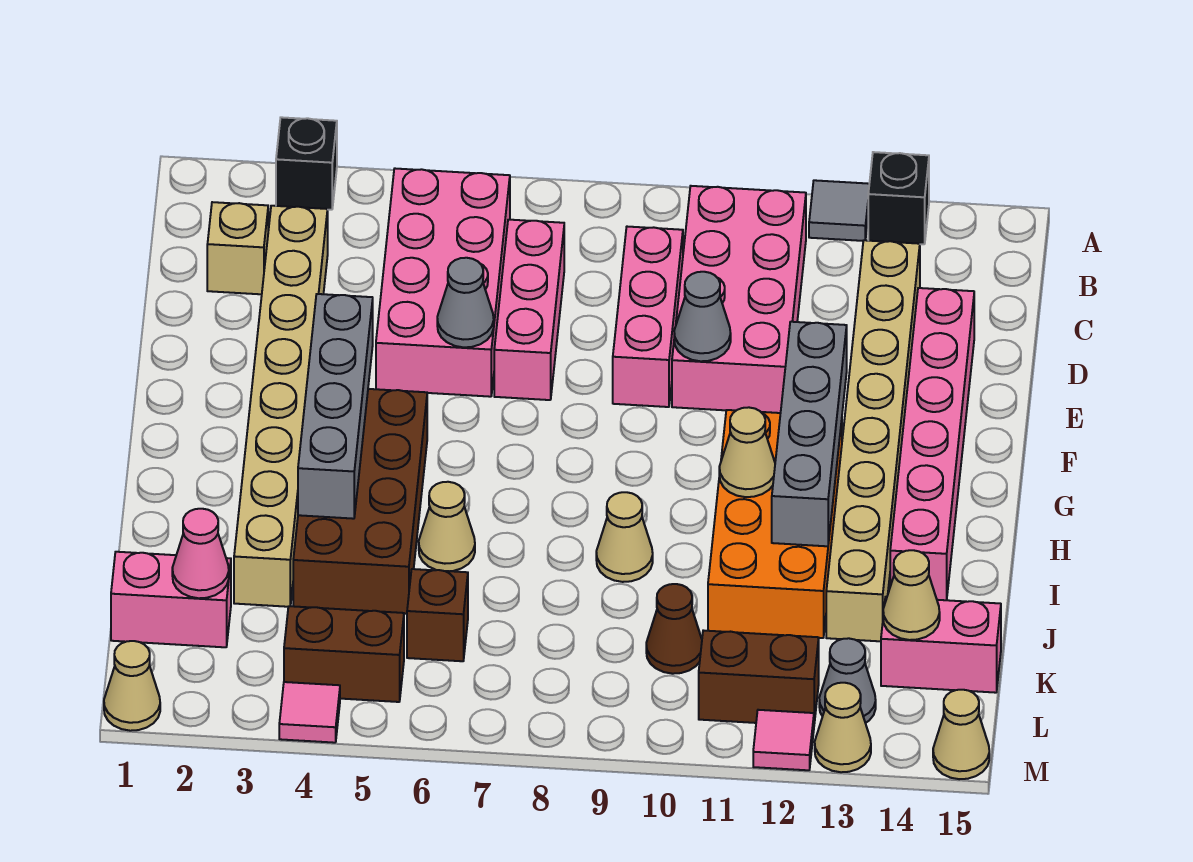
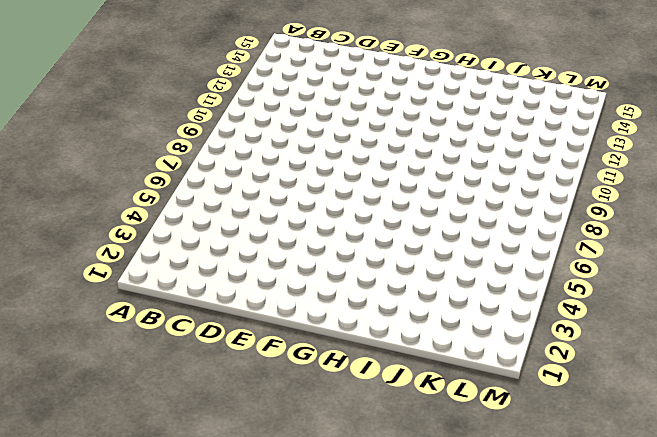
none -> black 1x1 brick [276,117,337,210]
none -> grey 1x1 tile [809,180,869,241]
none -> black 1x1 brick [868,152,929,244]
none -> pink 2x4 brick [376,169,510,397]

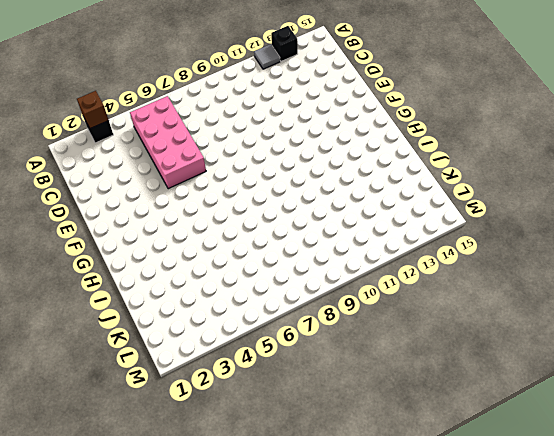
brown 1x1 brick [77,91,109,128] -> brown 1x1 brick moved to [407,569,468,661]
none -> pink 2x4 brick [672,186,806,413]
none -> tan 1x1 brick [207,202,268,294]
none -> tan 1x8 brick [234,206,328,607]
none -> pink 1x3 brick [494,220,564,400]

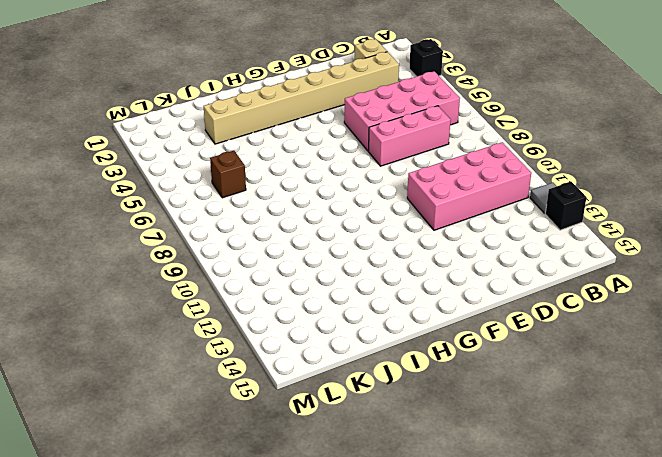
none -> pink 1x3 brick [613,227,683,407]
none -> tan 1x8 brick [826,240,920,641]
none -> pink 1x6 brick [890,288,974,600]
none -> brown 2x4 brick [293,389,427,614]

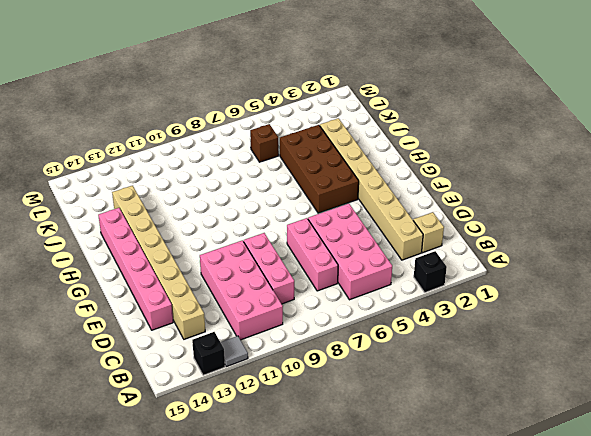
none -> orange 2x4 brick [708,410,842,638]
none -> tan 1x1 cone [419,482,475,571]
none -> tan 1x1 cone [596,492,653,582]
none -> pink 1x2 brick [111,552,231,647]

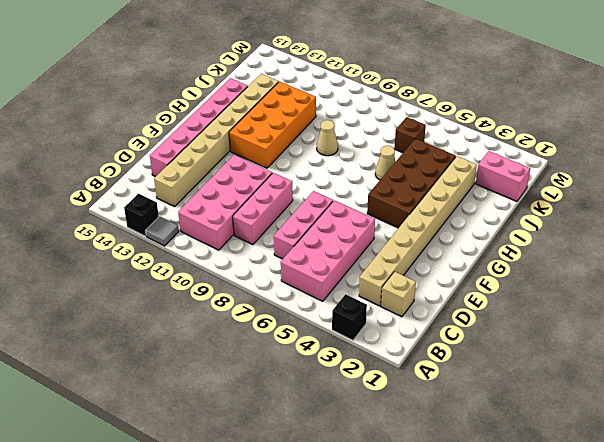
none -> brown 1x1 cone [646,584,702,674]
none -> pink 1x2 brick [881,597,1001,693]
none -> brown 1x2 brick [284,606,404,702]
none -> brown 1x2 brick [699,630,819,723]

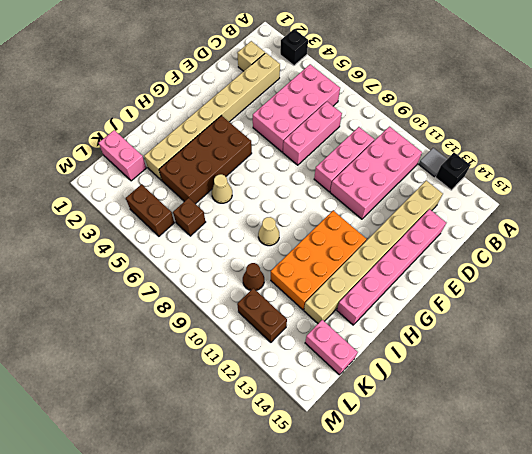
none -> grey 1x1 cone [819,638,876,723]
none -> tan 1x1 cone [104,641,160,731]
none -> pink 1x1 tile [279,682,340,743]
none -> pink 1x1 tile [753,710,814,770]

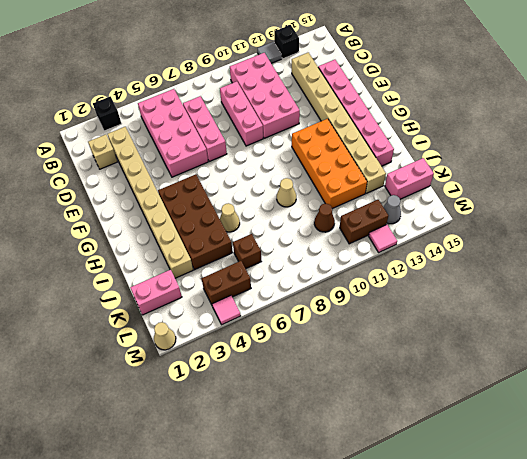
none -> tan 1x1 cone [815,683,871,772]
none -> tan 1x1 cone [933,690,989,779]
none -> grey 1x1 cone [437,258,494,347]
none -> grey 1x1 cone [674,272,731,361]

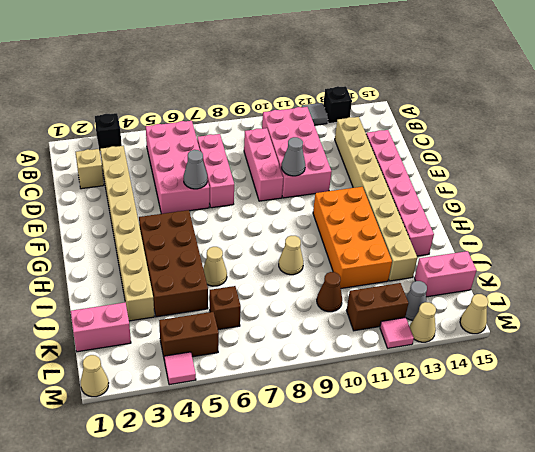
none -> grey 1x4 brick [298,294,373,519]
none -> grey 1x4 brick [772,322,847,546]
none -> tan 1x1 cone [719,407,775,497]
none -> pink 1x1 cone [172,509,229,598]

